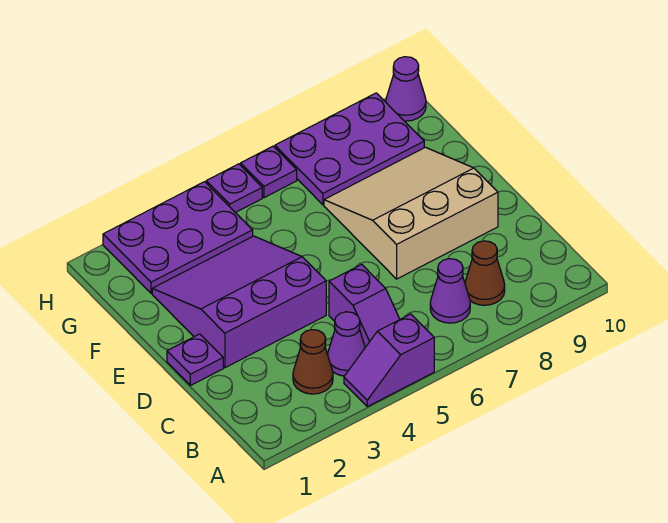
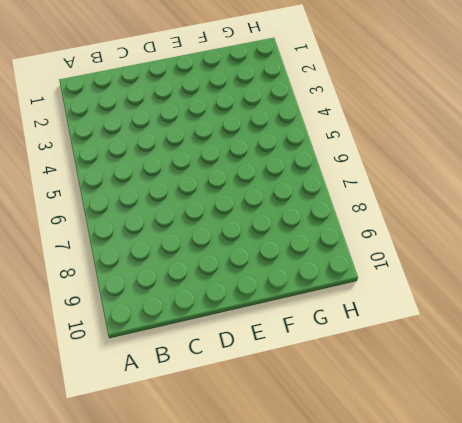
none -> purple 1x2 slope [344,314,434,407]
none -> brown 1x1 cone [293,330,333,394]
none -> purple 1x1 cone [328,312,365,376]

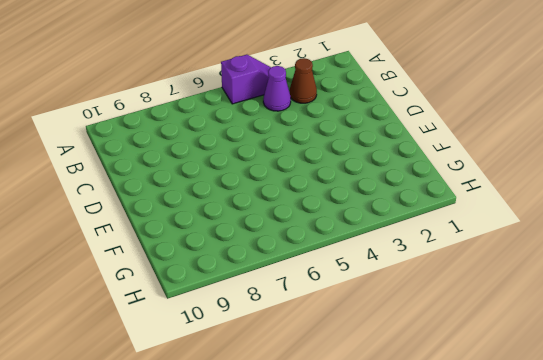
none -> purple 1x2 slope [329,264,400,347]
none -> purple 1x1 cone [430,259,470,323]
none -> brown 1x1 cone [465,241,505,305]

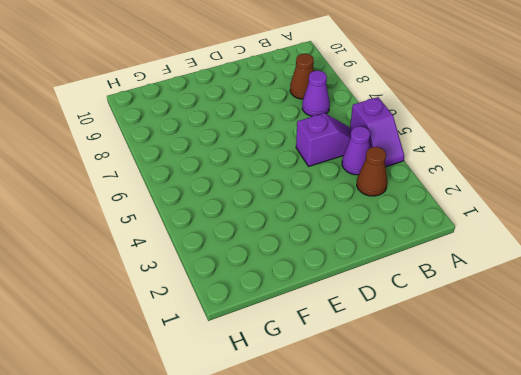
none -> purple 1x1 plate [167,334,223,386]
none -> purple 3x3 slope [152,236,326,368]
none -> tan 3x3 slope [324,147,498,279]

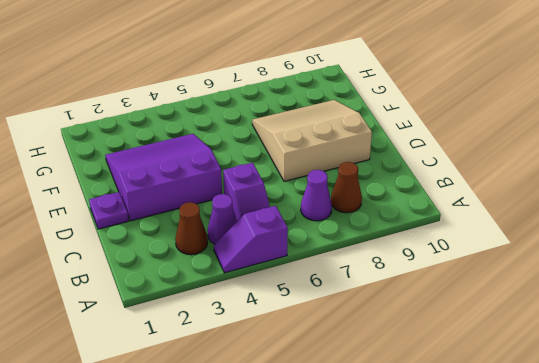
none -> purple 2x3 plate [103,182,253,293]
none -> purple 2x3 plate [275,93,424,205]
none -> purple 1x1 plate [206,164,262,213]

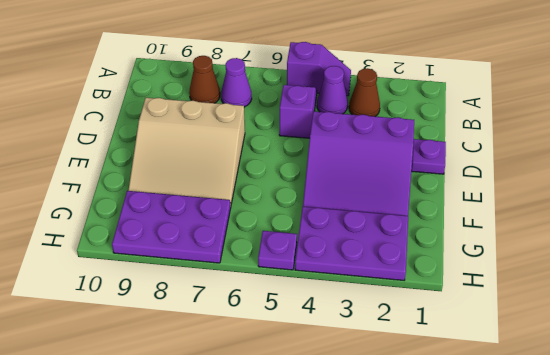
none -> purple 1x1 plate [241,146,297,198]
none -> purple 1x1 cone [386,57,426,121]

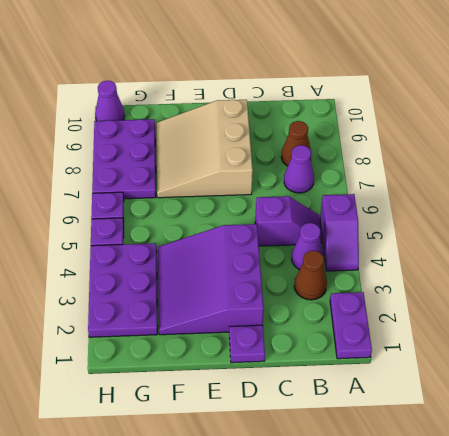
purple 1x2 plate [330,292,372,359] -> none

